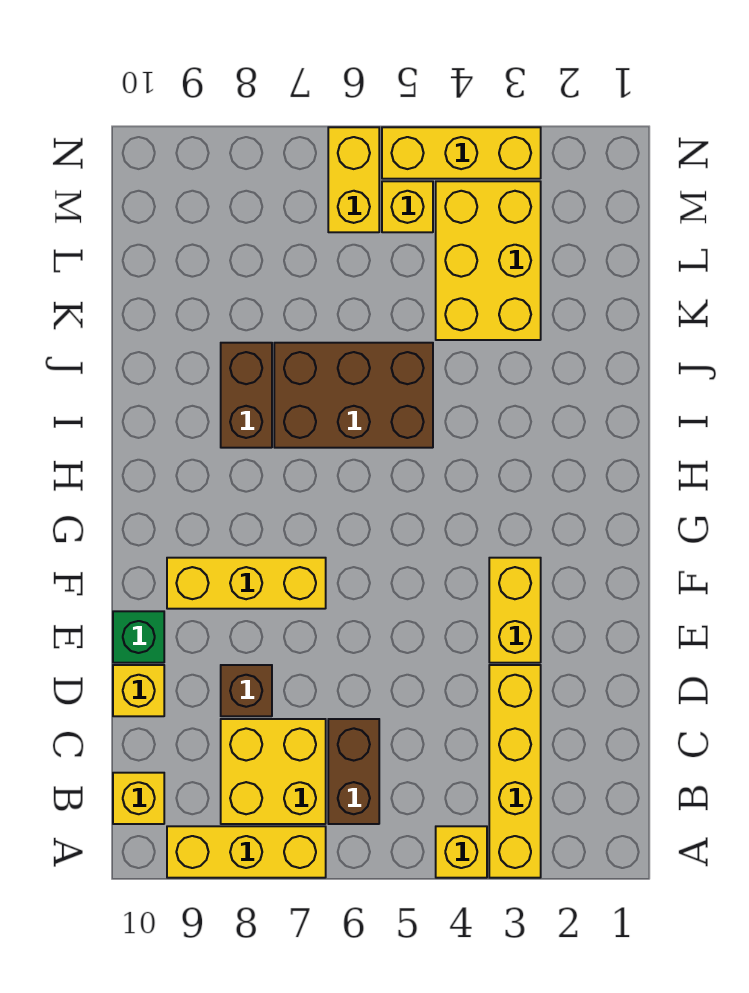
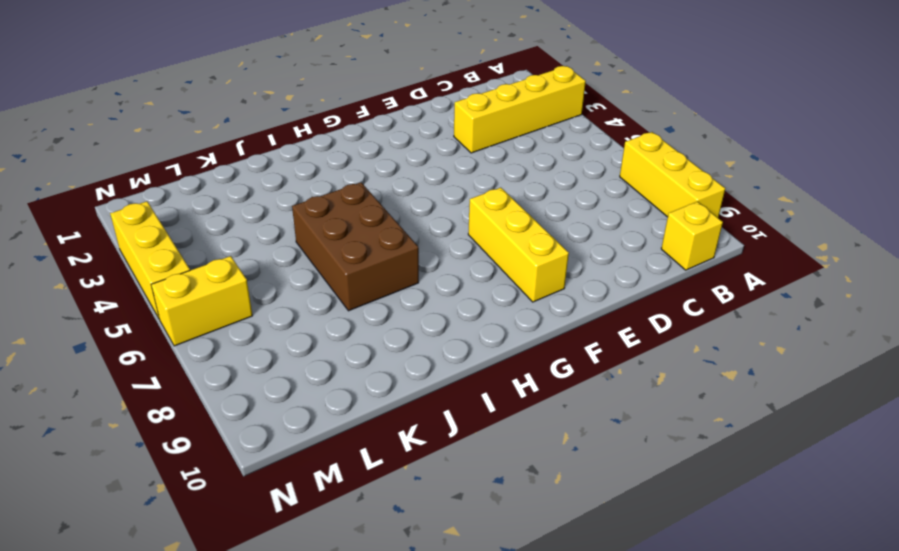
none -> yellow 1x1 brick [436,826,487,878]
none -> brown 1x2 brick [328,719,379,824]
none -> yellow 2x2 brick [221,719,326,824]

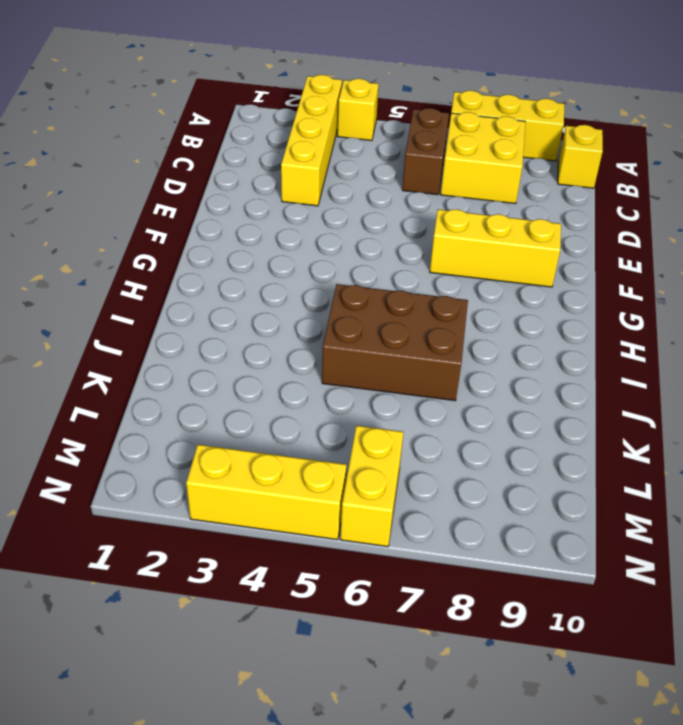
none -> brown 1x1 brick [221,665,272,716]
none -> yellow 1x1 brick [113,665,164,716]
none -> yellow 1x2 brick [489,558,541,663]

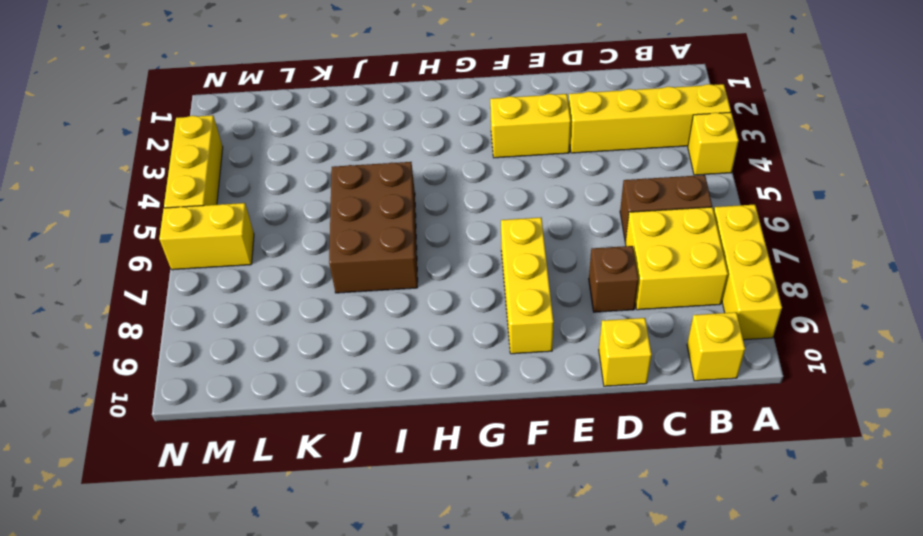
none -> green 1x1 brick [113,611,164,663]
none -> brown 1x2 brick [221,343,272,448]
none -> yellow 2x3 brick [436,181,541,340]

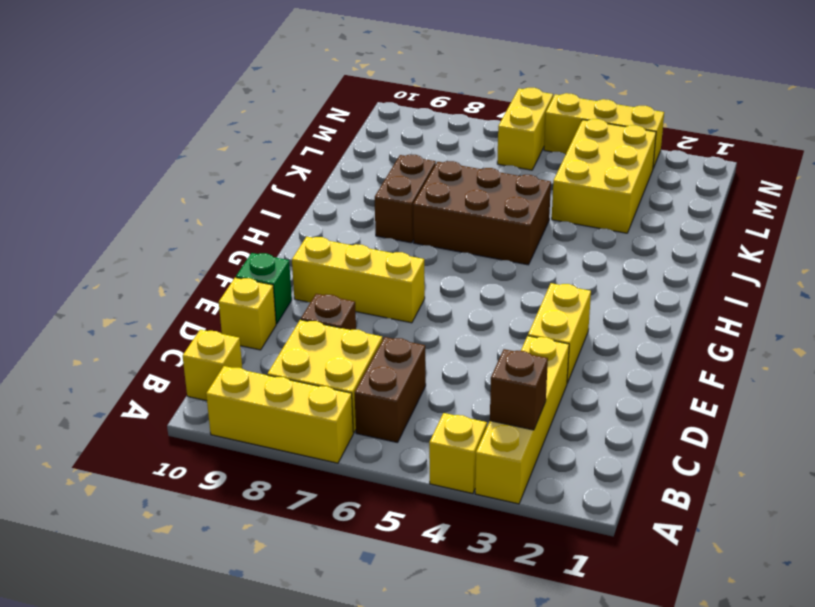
brown 1x1 brick [490,349,548,430] -> none
none -> yellow 1x1 brick [382,181,433,232]

